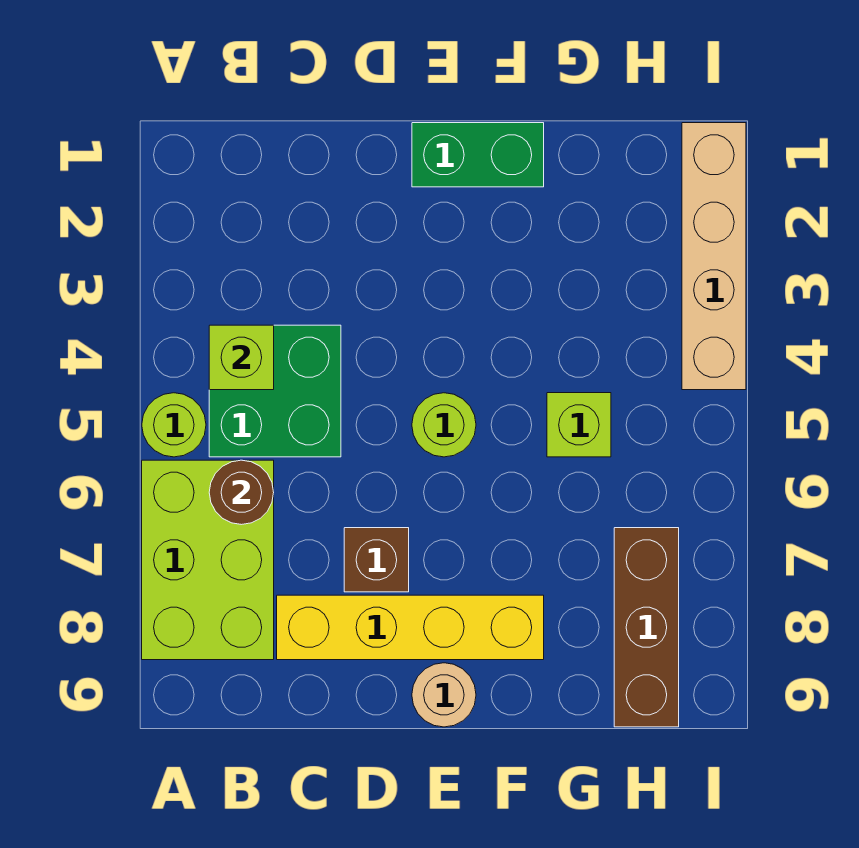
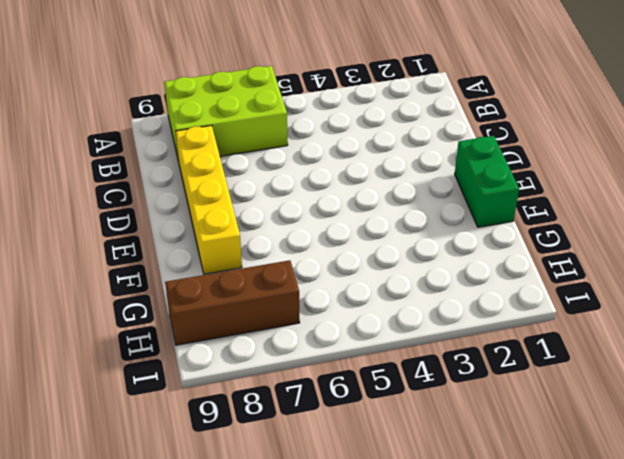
none -> lime 1x1 round brick [142,393,206,457]
none -> green 2x2 brick [209,325,341,457]
none -> brown 1x1 brick [344,528,409,592]

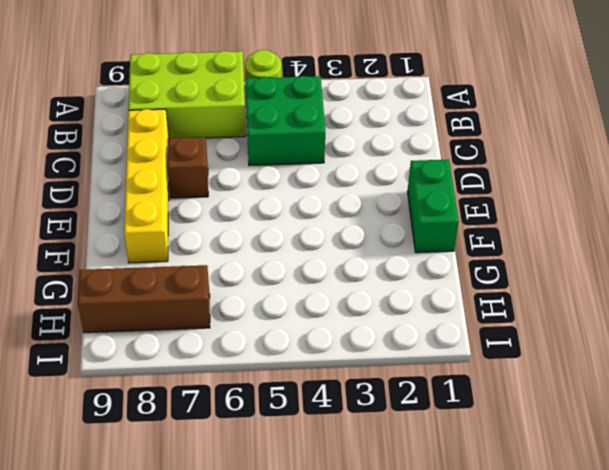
none -> lime 1x1 round brick [412,393,476,457]
none -> tan 1x1 round brick [412,663,476,727]
none -> lime 1x1 brick [547,393,611,457]

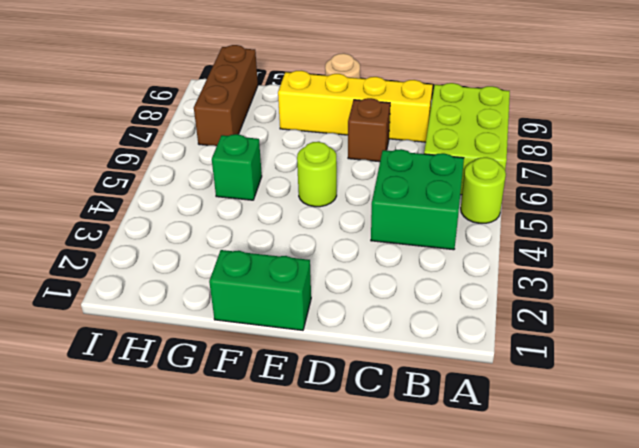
green 1x1 brick [212,134,262,200] -> lime 1x1 brick [547,393,611,457]
none -> tan 1x4 brick [682,123,746,390]
none -> lime 1x1 brick [209,325,274,390]
none -> brown 1x1 round brick [209,460,274,525]

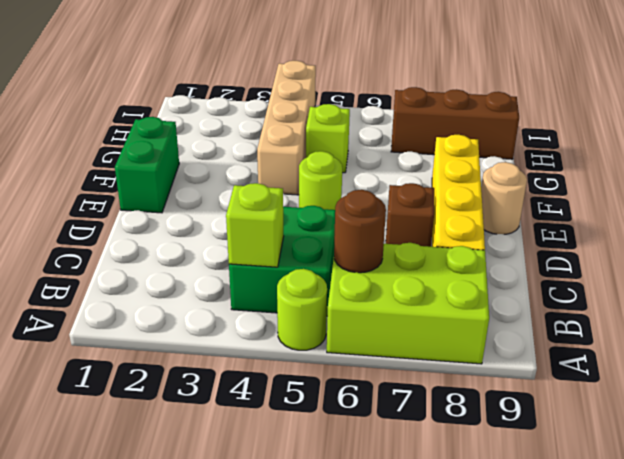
tan 1x4 brick [257,61,316,195] -> tan 1x4 brick turned to [682,123,746,390]

